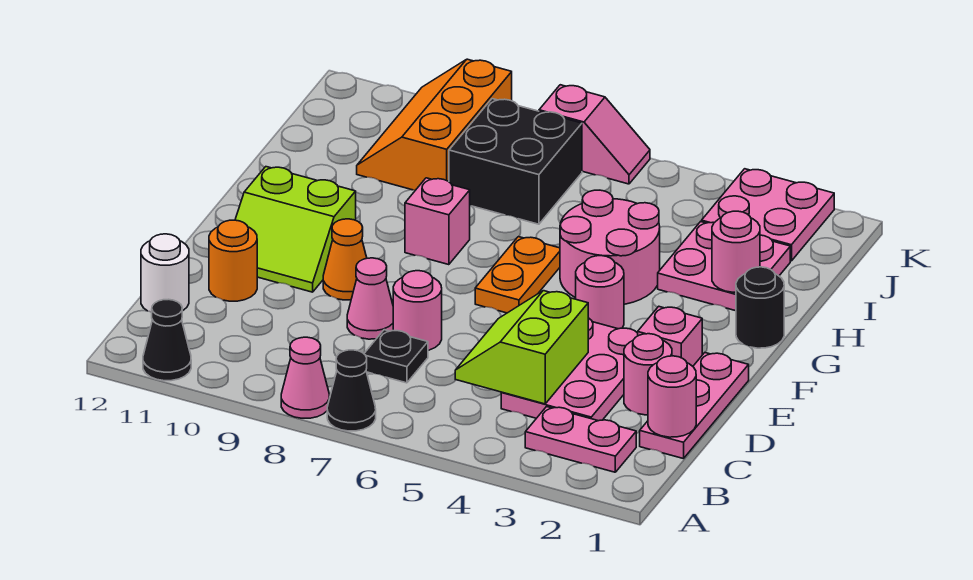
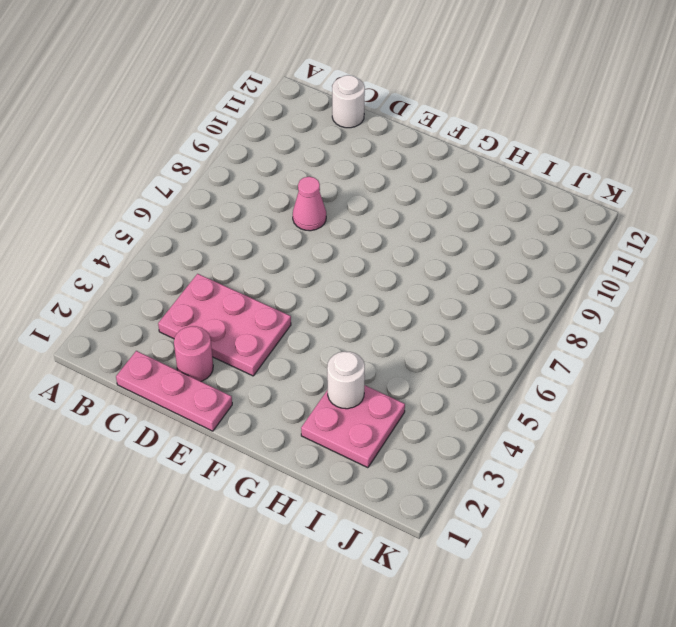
white 1x1 round brick [327,351,365,409] -> none
none -> black 1x1 cone [327,350,376,431]
none -> pink 1x1 cone [281,337,329,418]
none -> black 1x1 cone [143,299,191,381]

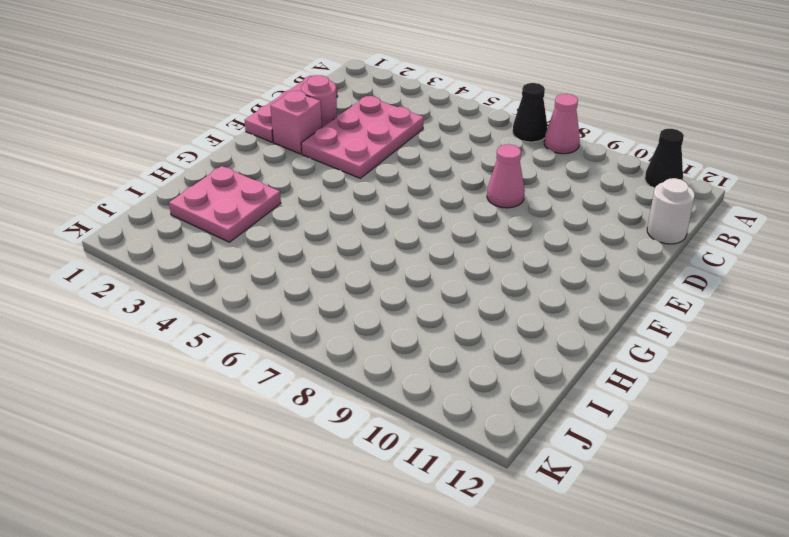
none -> pink 1x2 plate [525,407,636,472]
none -> black 1x1 plate [364,330,428,383]
none -> pink 1x1 round brick [393,271,442,350]

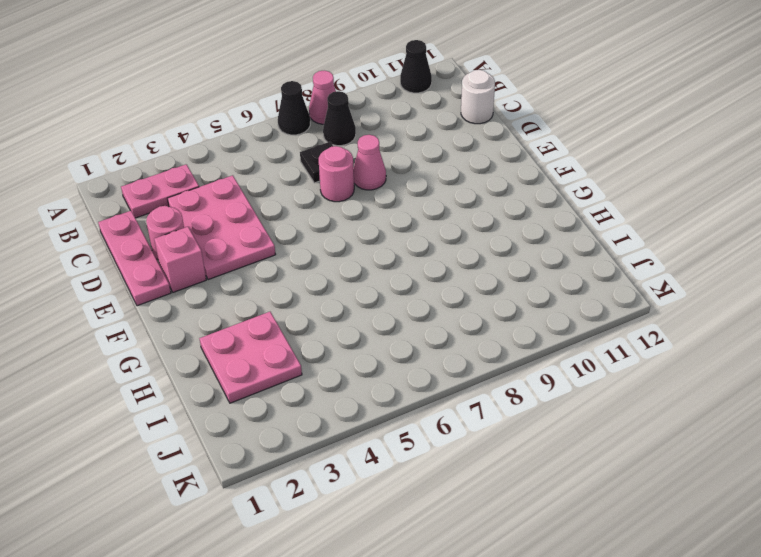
black 1x1 cone [323,91,356,146] -> none
none -> orange 1x1 round brick [209,220,257,301]
none -> orange 1x1 cone [323,219,367,300]
none -> lime 2x2 slope [235,167,356,292]

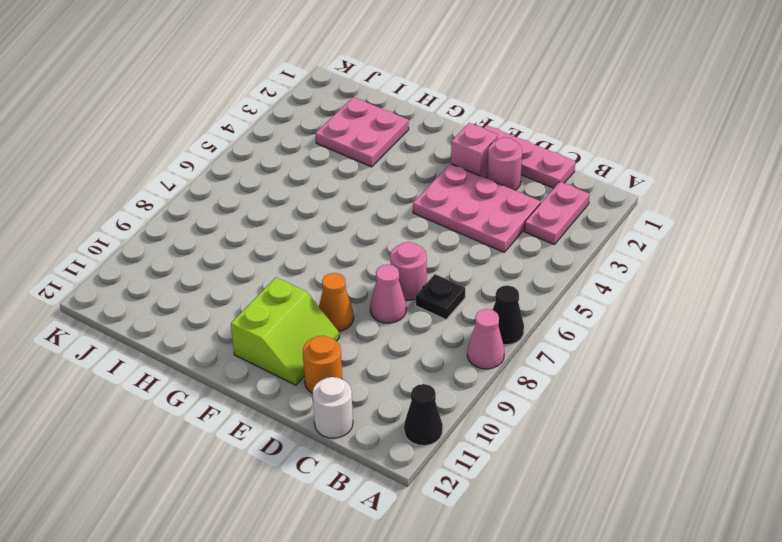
none -> pink 1x1 round brick [576,256,624,329]
none -> orange 1x2 plate [475,237,560,313]
none -> black 1x1 round brick [736,267,784,348]

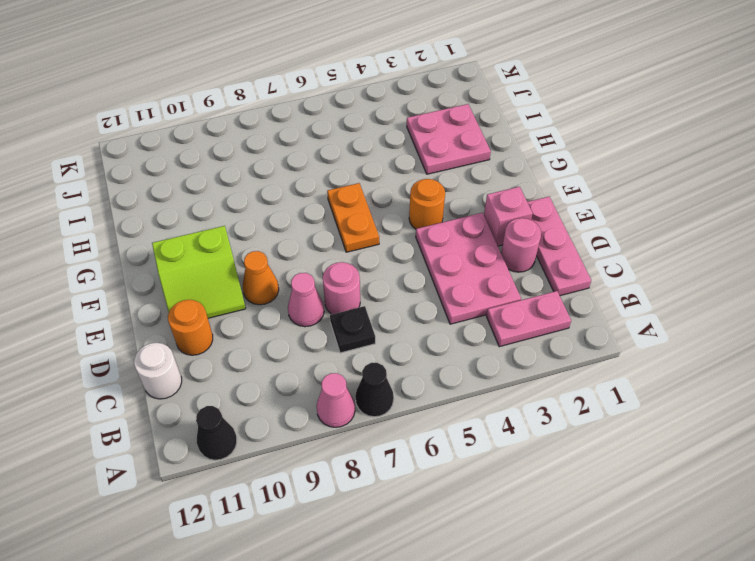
orange 1x1 round brick [409,179,445,229] -> pink 1x1 round brick [576,256,624,329]
none -> black 1x1 round brick [736,267,784,348]
none -> pink 2x2 round brick [560,190,660,304]
none -> pink 1x1 brick [405,178,470,265]

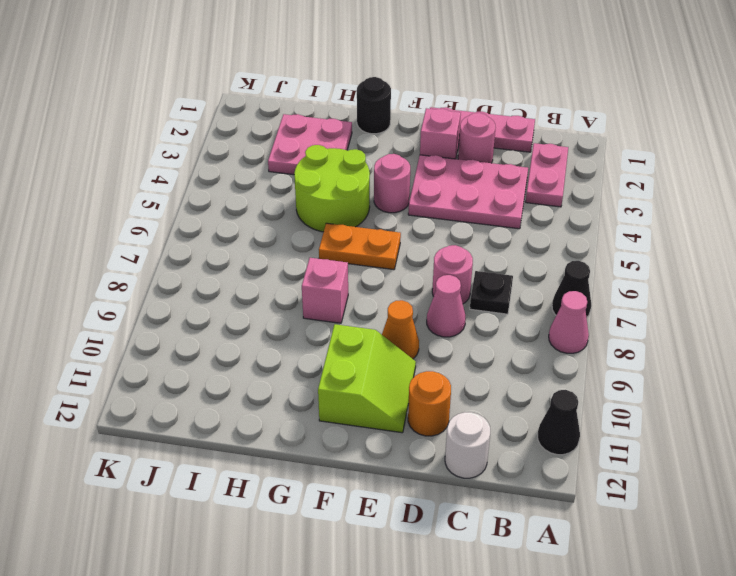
lime 2x2 round brick [294,145,370,232] -> pink 2x2 round brick [560,190,660,304]
none -> black 2x2 brick [449,99,582,224]
none -> orange 2x3 slope [357,59,512,190]
none -> pink 2x2 plate [702,169,834,261]

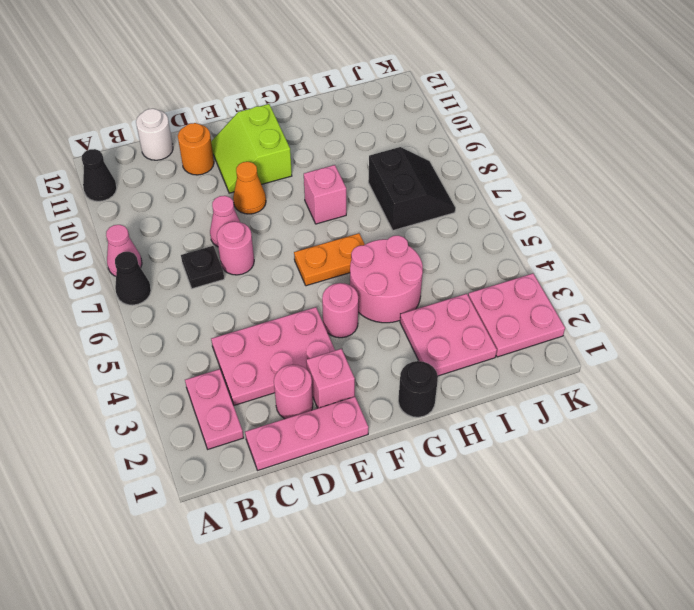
black 2x2 slope [368,147,455,230] -> black 2x2 brick [449,99,582,224]
none -> orange 2x3 slope [357,59,512,190]
none -> pink 1x2 slope [539,85,650,184]
none -> pink 1x1 round brick [648,356,696,437]

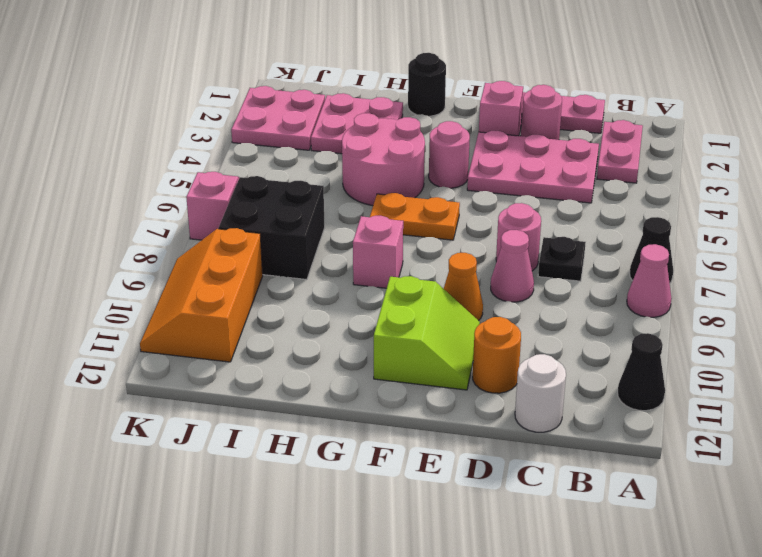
orange 2x3 slope [140,228,263,362] -> orange 2x3 slope turned to [357,59,512,190]
none -> pink 1x1 round brick [648,356,696,437]
none -> lime 2x2 slope [455,291,588,404]
none -> pink 1x1 round brick [712,211,760,292]

